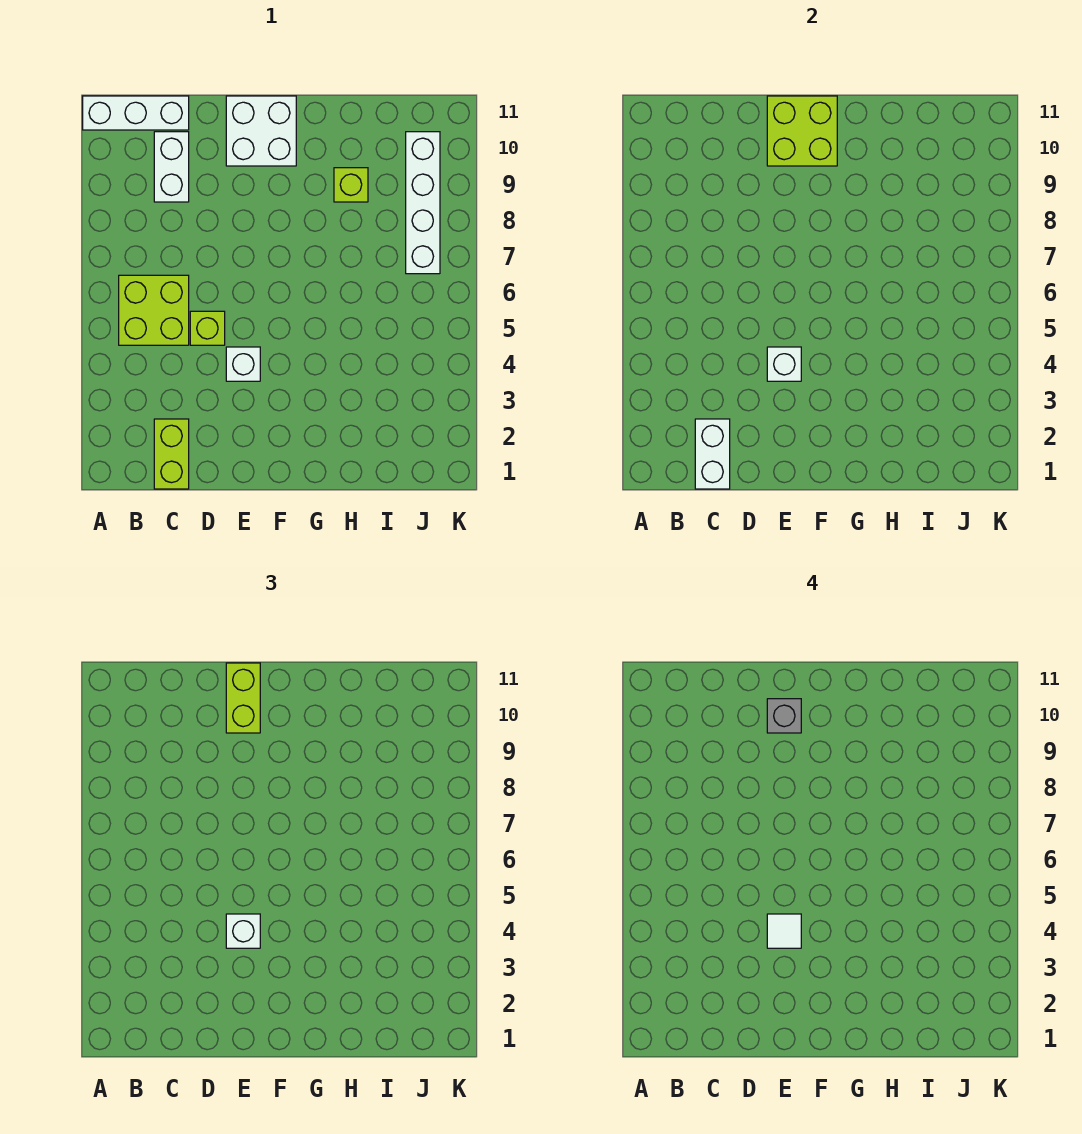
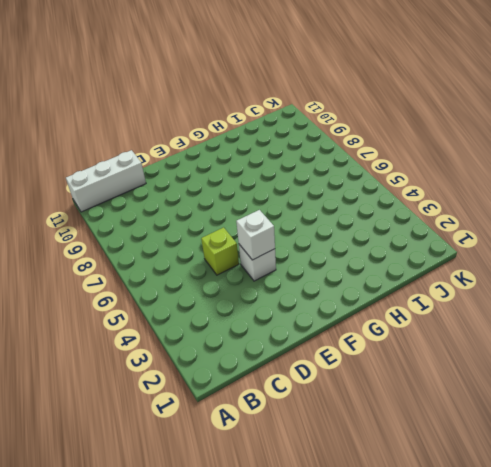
none -> lime 2x2 brick [119,275,189,345]
none -> lime 1x2 brick [154,419,189,489]
none -> white 1x2 brick [154,132,189,202]

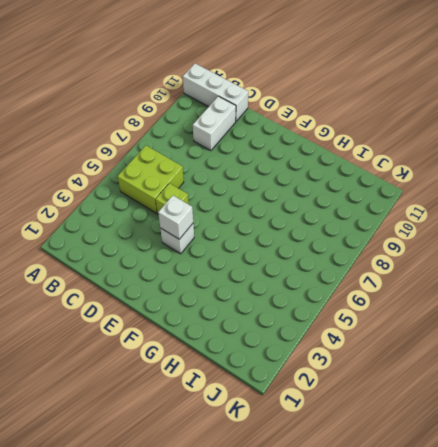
none -> lime 1x2 brick [154,419,189,489]
none -> white 2x2 brick [226,96,296,166]
none -> lime 1x1 brick [334,168,368,202]

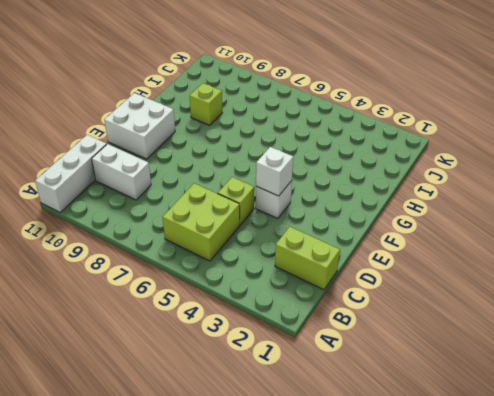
none -> white 1x4 brick [406,132,440,274]
none -> white 1x2 brick [695,419,730,489]
none -> lime 2x2 brick [767,96,837,166]

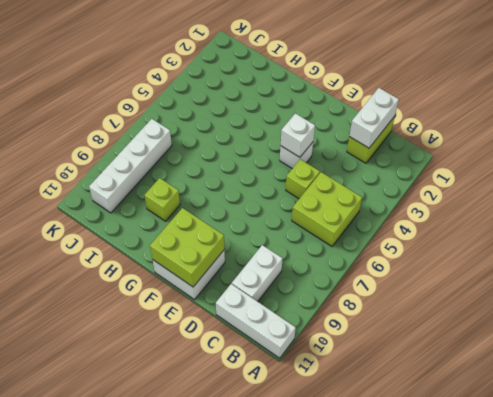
none -> white 1x1 brick [226,914,260,948]
none -> lime 1x2 brick [226,663,260,733]
none -> white 1x1 tile [767,914,801,948]

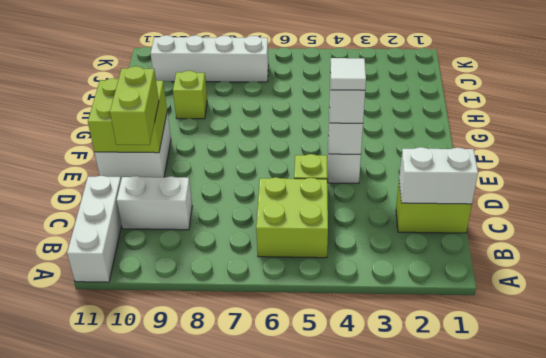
lime 1x2 brick [110,66,159,145] -> lime 1x2 brick turned to [226,663,260,733]
none -> grey 1x1 brick [767,699,801,733]

